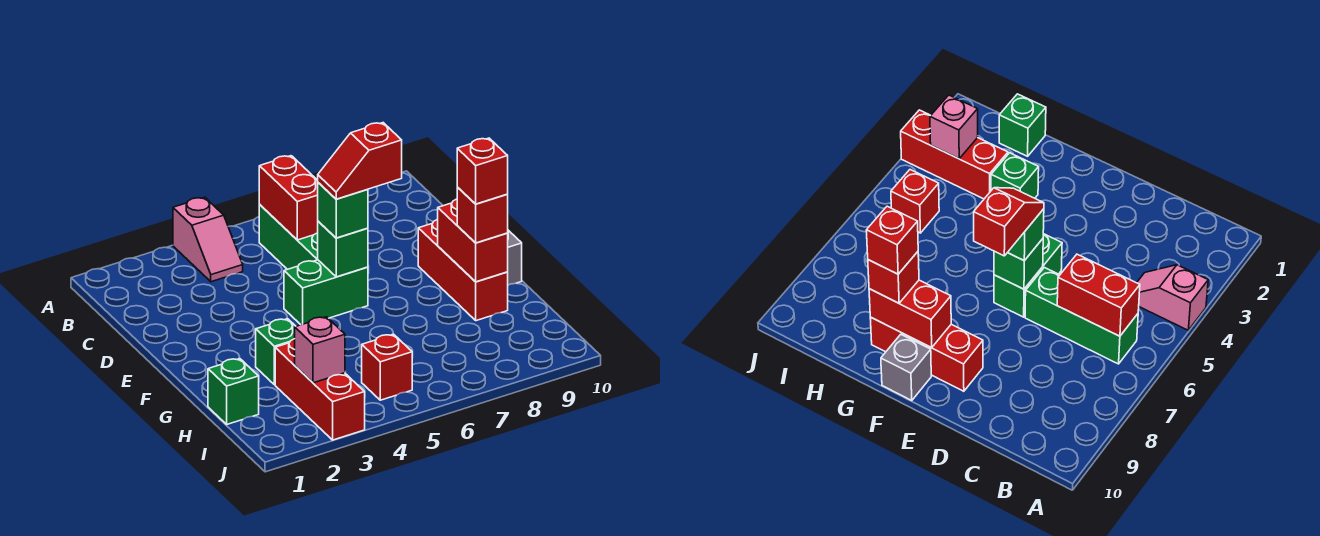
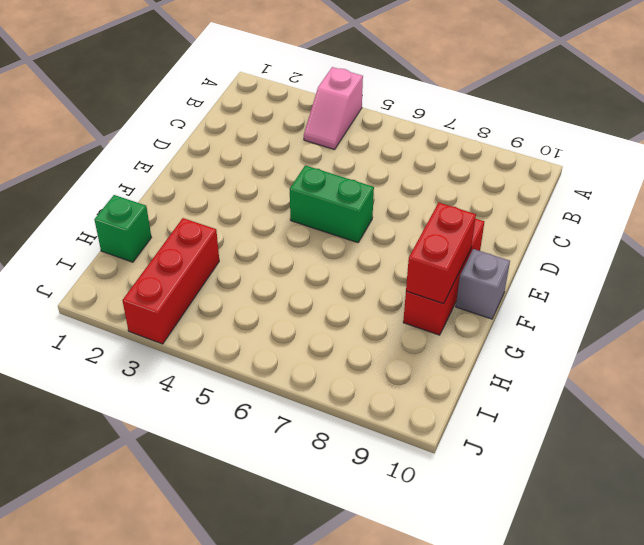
none -> green 1x3 brick [259,205,318,269]
none -> green 1x1 brick [256,319,296,385]
none -> red 1x1 brick [362,334,412,400]

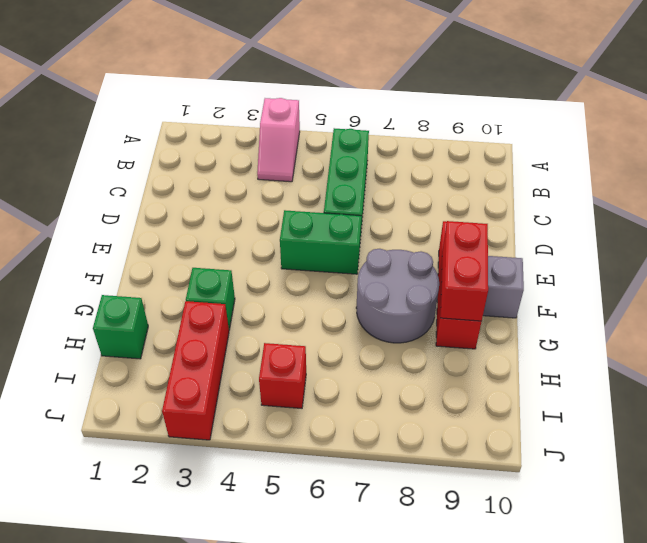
grey 2x2 round brick [356,249,439,343] -> none
none -> red 1x2 brick [259,156,318,240]
none -> green 1x1 brick [318,221,368,277]
none -> pink 1x1 brick [295,317,345,383]

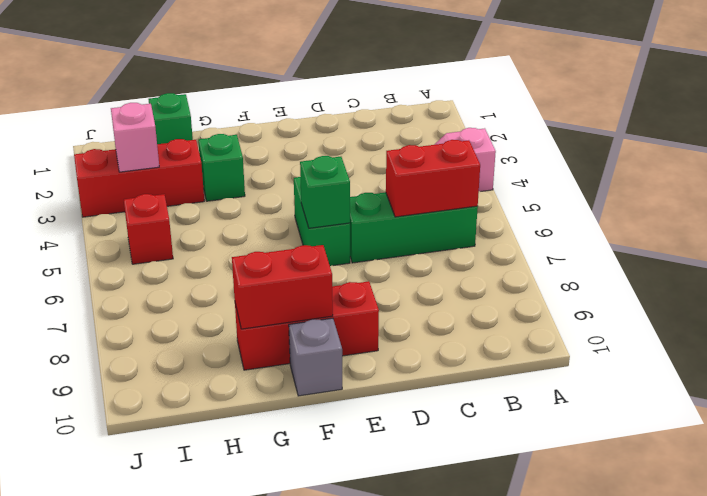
none -> green 1x1 brick [318,183,368,238]
none -> red 1x1 brick [457,187,508,243]
none -> red 1x2 slope [318,123,402,199]

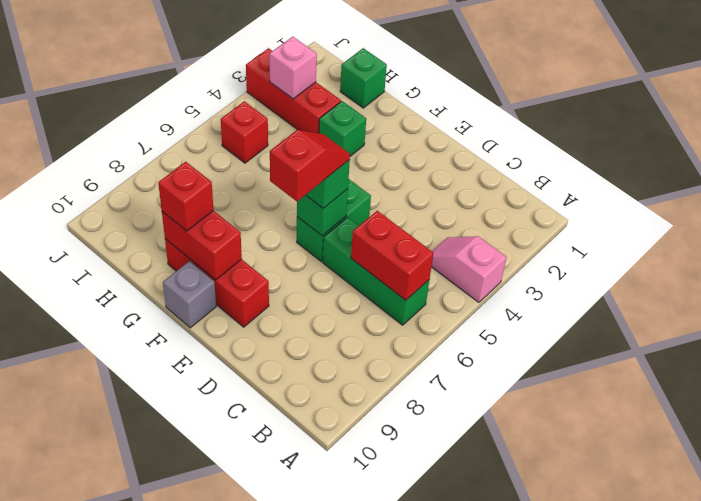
none -> red 1x1 brick [457,138,508,204]

